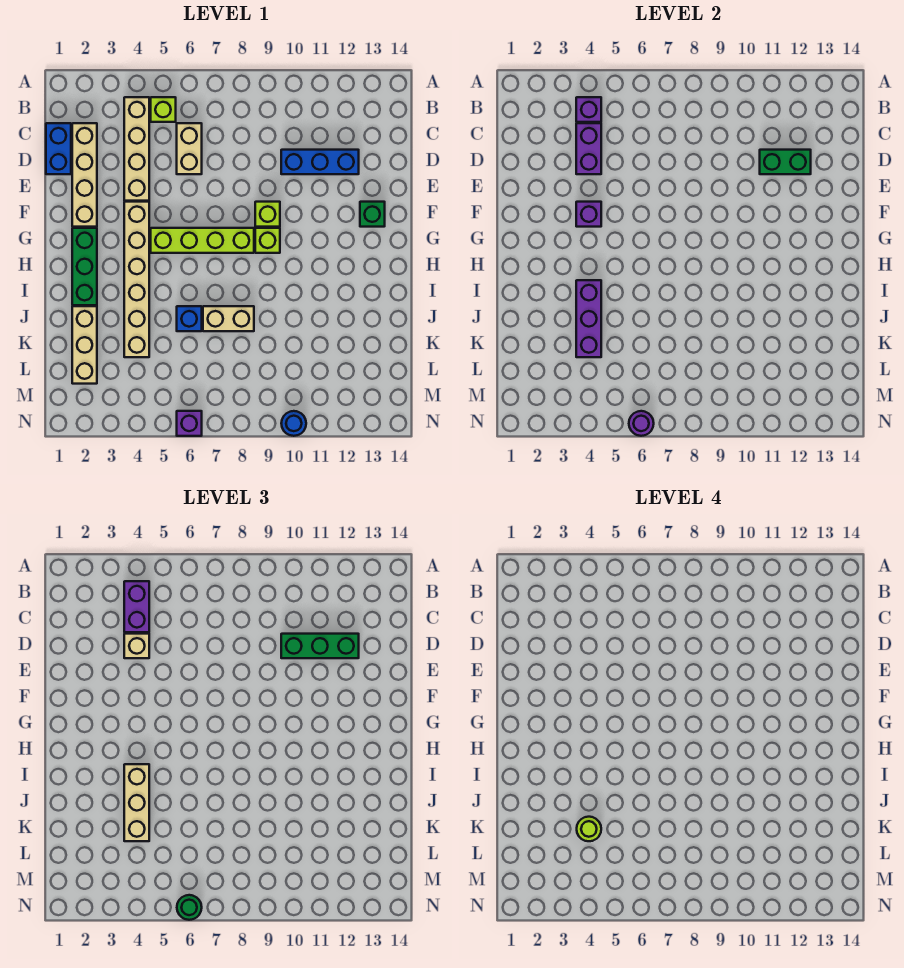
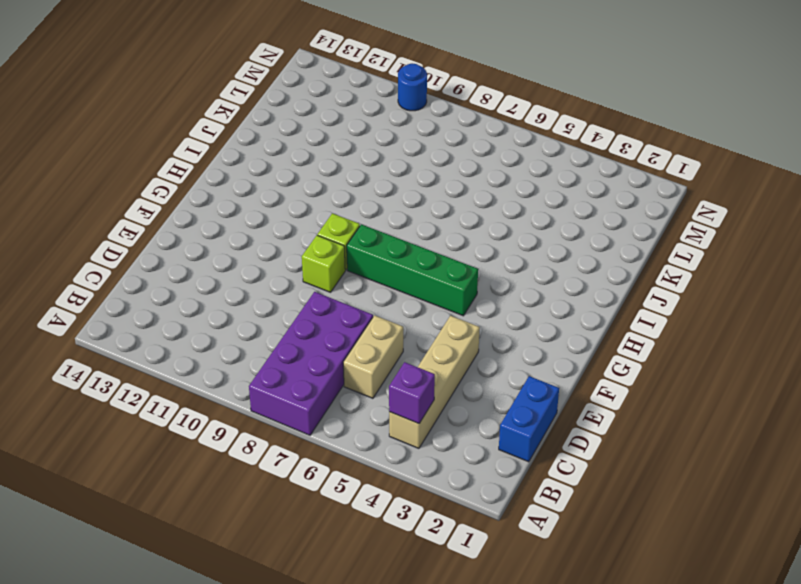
purple 2x4 brick [249,292,373,435] -> none
green 1x4 brick [347,224,478,316] -> lime 1x4 brick [151,228,254,253]
none -> lime 1x1 brick [151,97,176,122]
none -> tan 1x4 brick [72,123,97,227]
none -> blue 1x3 brick [281,150,359,174]

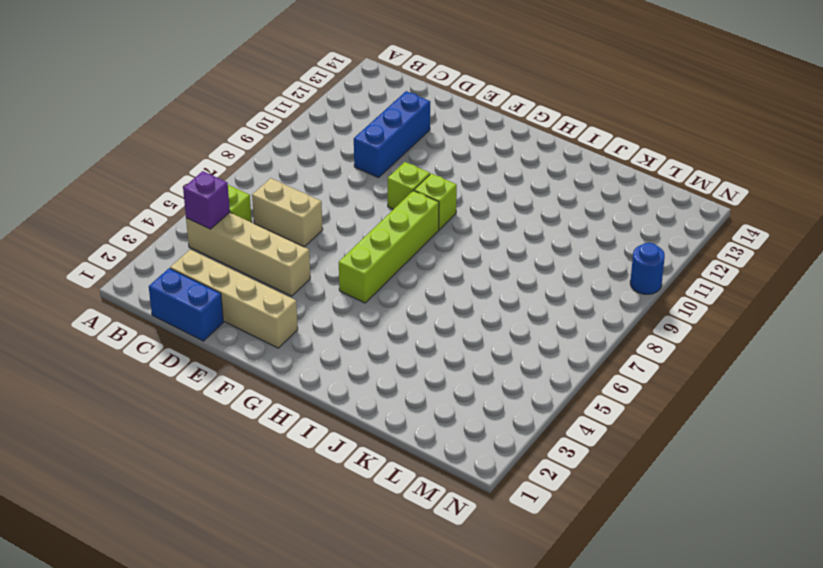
none -> tan 1x6 brick [124,202,149,357]
none -> green 1x1 brick [360,202,385,227]
none -> green 1x3 brick [72,228,97,305]

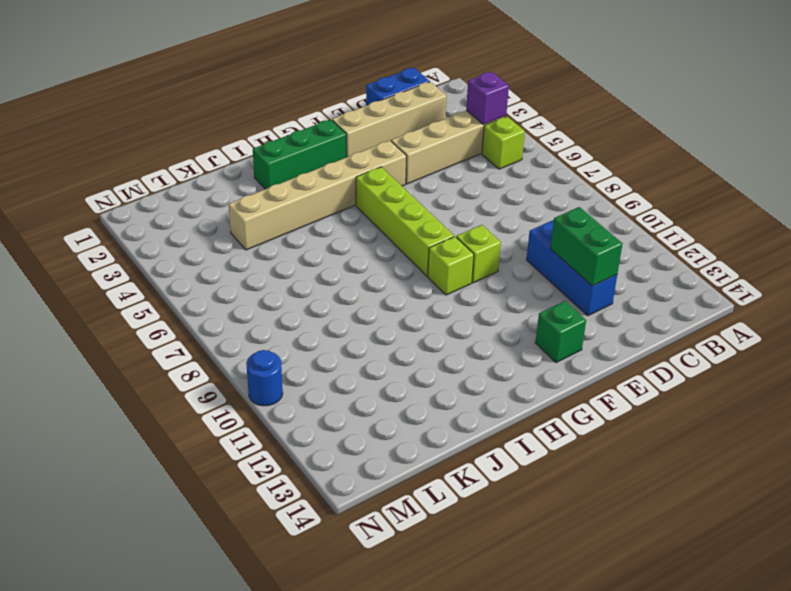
none -> tan 1x2 brick [177,123,202,174]
none -> tan 1x3 brick [72,306,97,384]
none -> blue 1x1 brick [177,306,202,331]

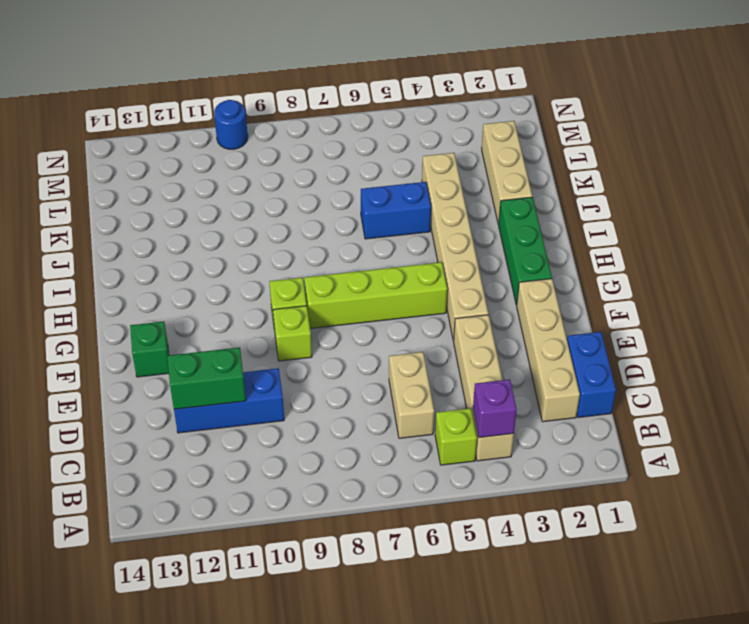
blue 1x2 brick [361,182,431,239] -> blue 1x1 brick [177,306,202,331]
none -> tan 1x2 brick [203,306,254,331]
none -> purple 1x1 brick [177,411,202,436]
none -> purple 1x2 brick [576,123,601,174]

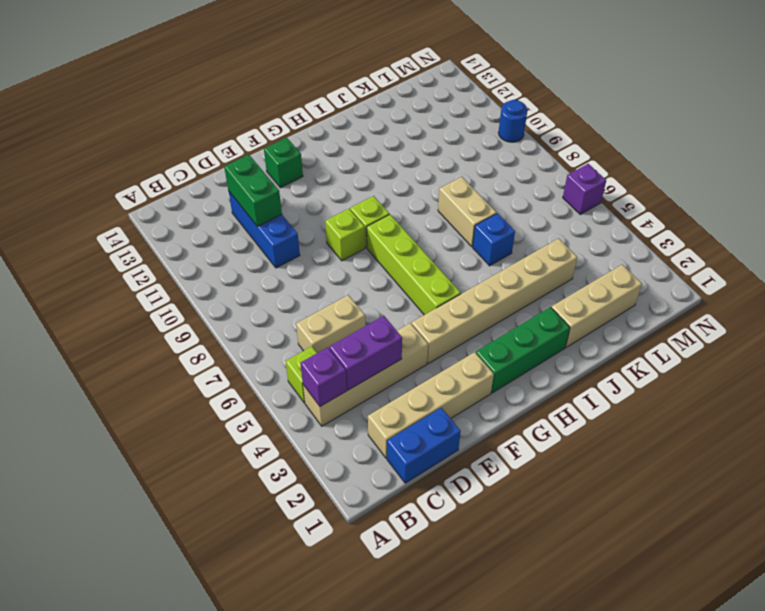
none -> purple 1x1 brick [576,202,601,227]
none -> purple 1x3 brick [576,280,601,357]
none -> purple 1x1 round brick [629,411,654,436]

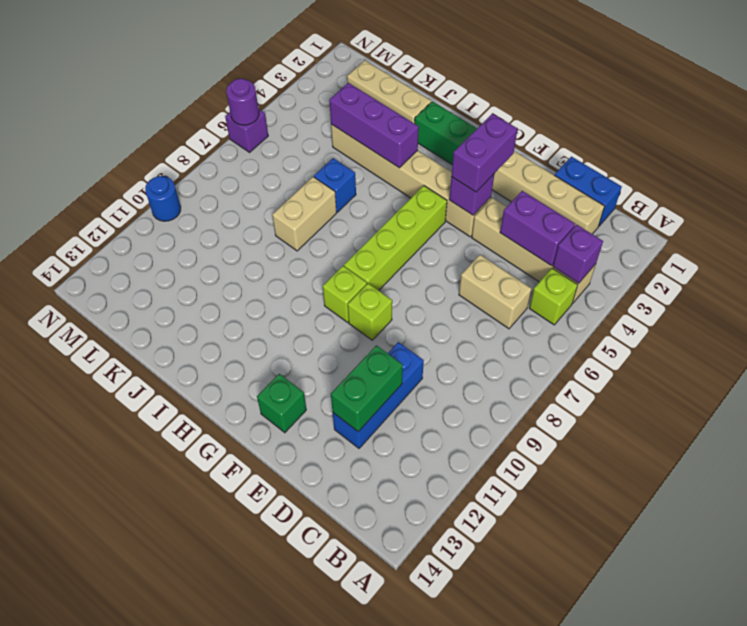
purple 1x2 brick [451,114,518,192] -> purple 1x2 brick turned to [124,581,149,632]
none -> tan 1x1 brick [124,634,149,658]
none -> green 1x3 brick [281,634,359,658]
none -> tan 1x3 brick [124,764,149,841]

